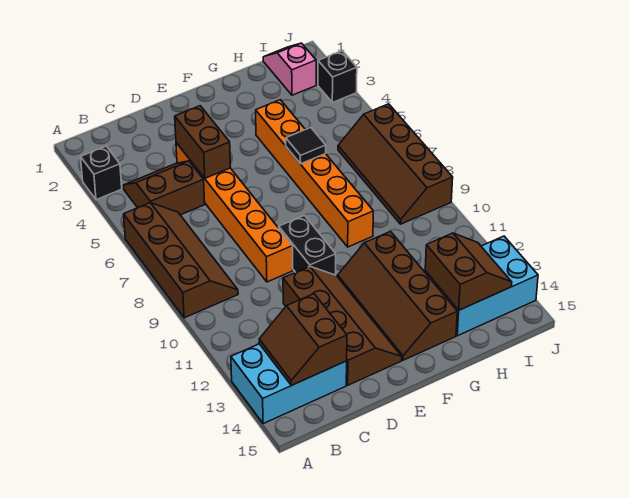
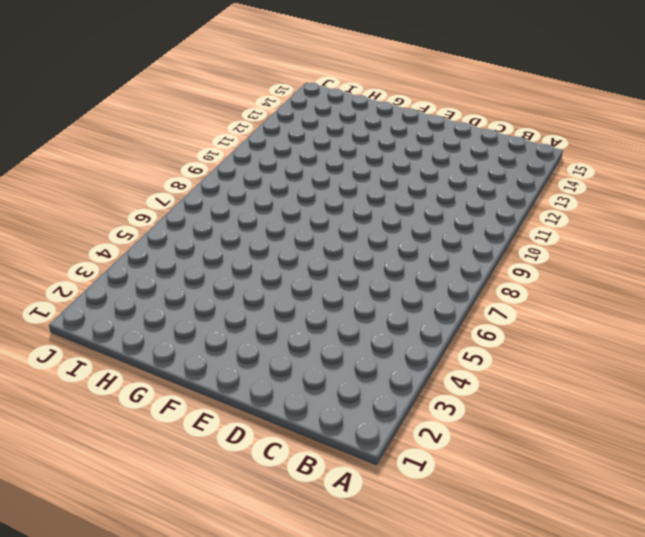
none -> black 1x1 brick [81,146,122,200]
none -> brown 2x4 slope [124,203,238,318]
none -> cyan 2x3 brick [231,344,347,424]

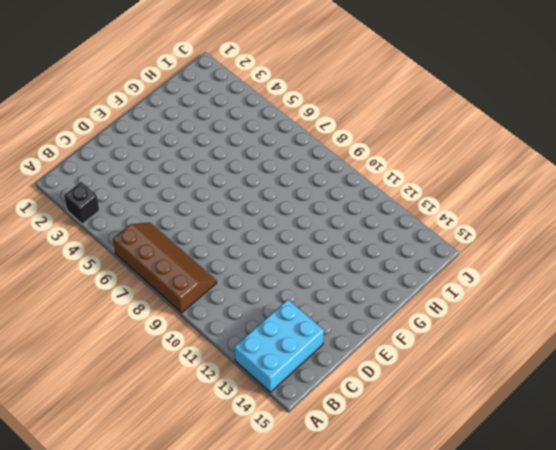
none -> brown 2x2 slope [123,161,205,215]
none -> orange 1x6 brick [176,143,293,282]
none -> brown 2x4 slope [283,267,402,385]

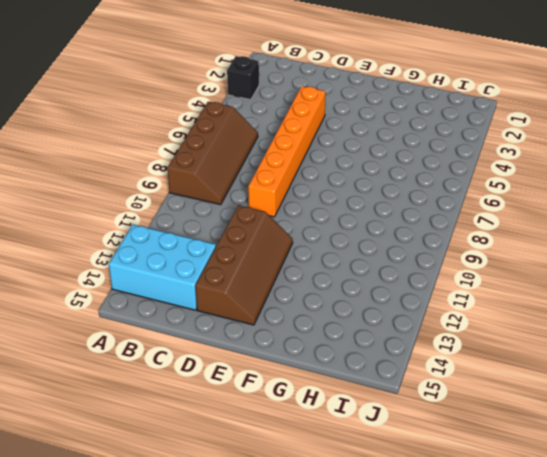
none -> brown 2x2 slope [123,161,205,215]
none -> black 1x2 brick [279,215,336,275]
none -> brown 2x4 slope [338,232,457,360]

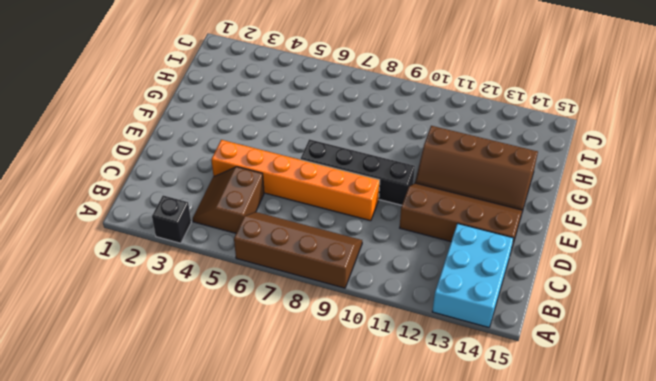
black 1x4 brick [301,139,415,205] -> black 1x2 brick [279,215,336,275]
none -> orange 1x6 brick [256,100,373,247]
none -> cyan 2x3 brick [425,236,538,336]
none -> pink 1x2 slope [263,43,316,95]

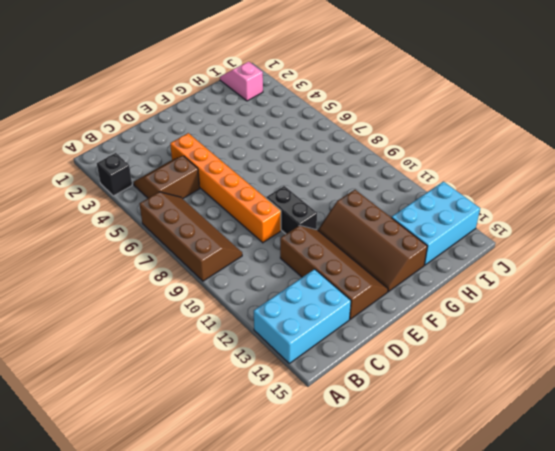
none -> orange 1x6 brick [256,100,373,247]
none -> brown 2x4 slope [338,104,453,224]
none -> black 1x1 brick [318,51,357,103]

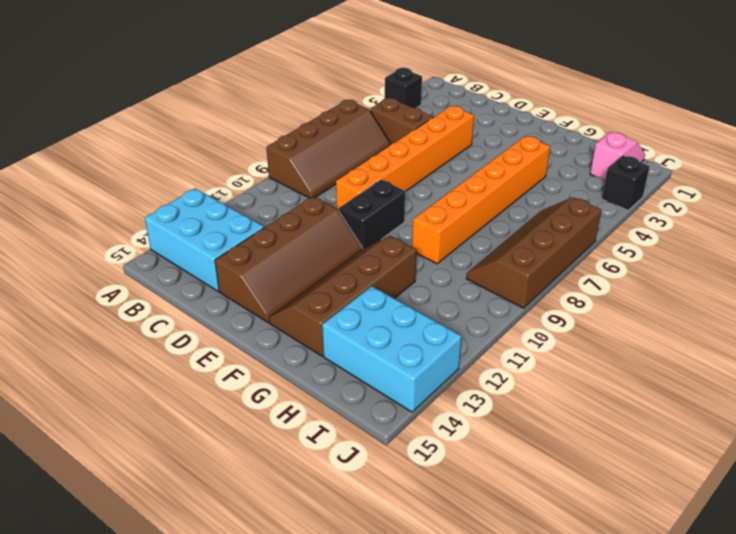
none -> brown 2x2 slope [259,294,347,385]
none -> brown 1x2 brick [175,106,231,178]
none -> black 1x1 tile [286,127,326,164]

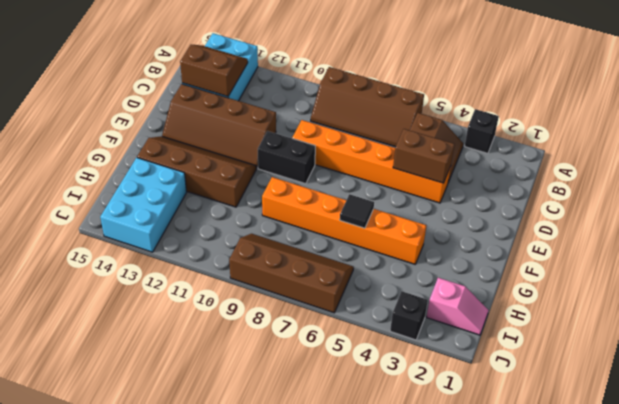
none -> brown 2x2 slope [425,233,512,310]

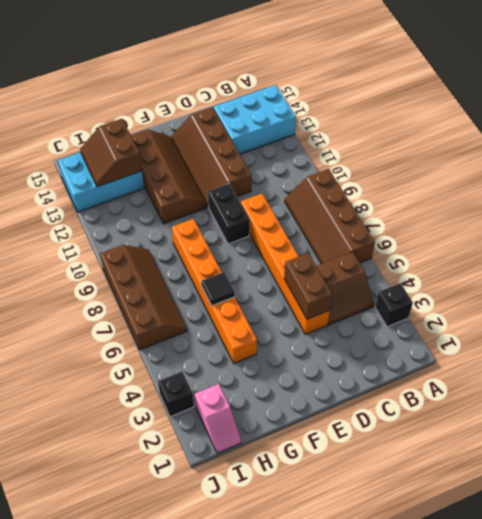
none -> brown 2x2 slope [259,294,347,385]

